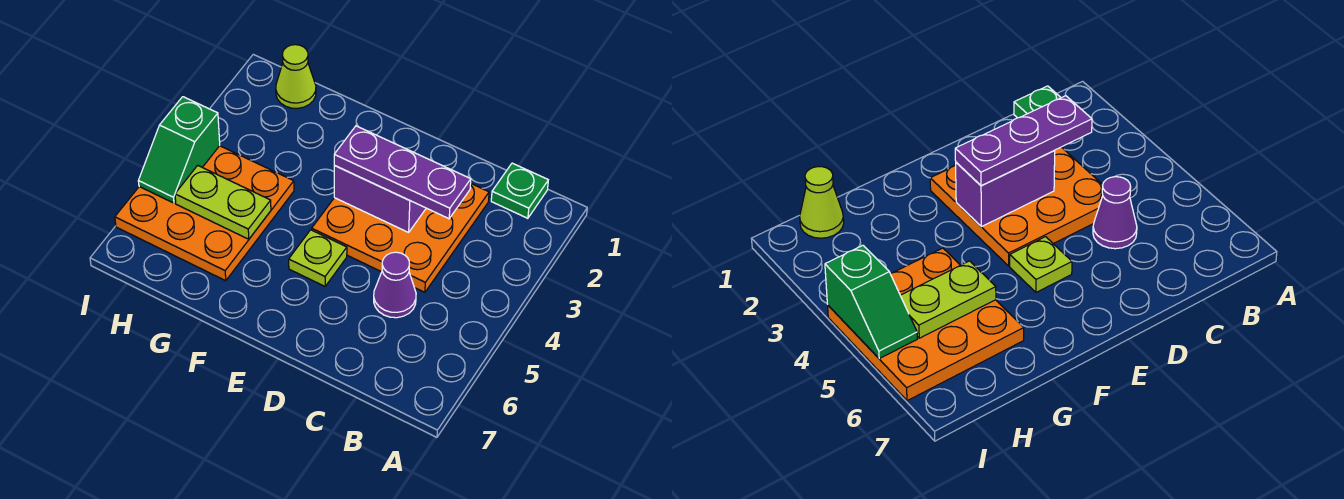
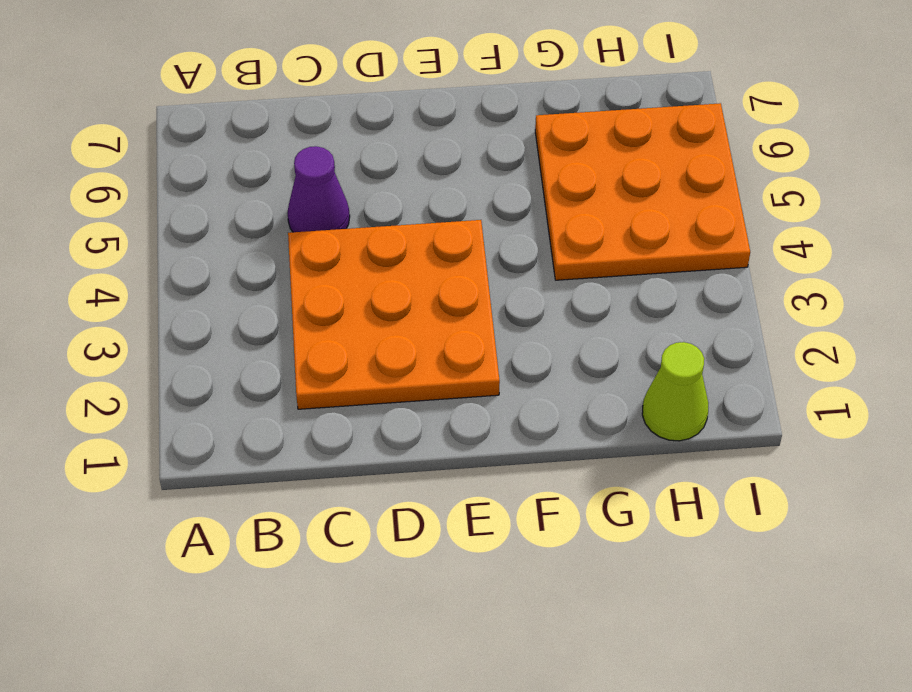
none -> green 1x1 plate [491,163,548,218]
none -> lime 1x1 plate [289,230,347,286]

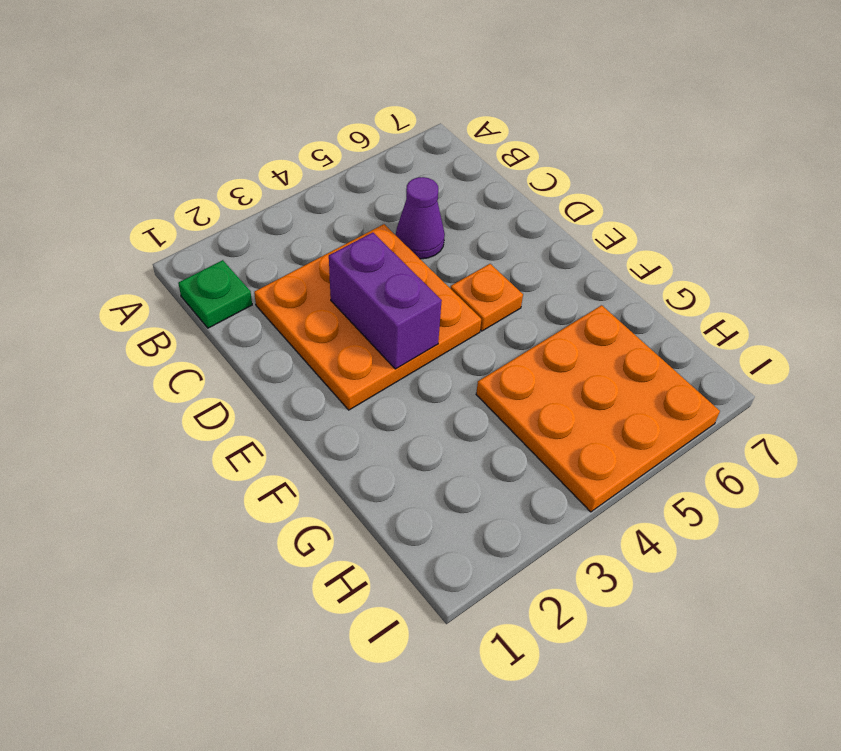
orange 1x1 plate [450,264,523,331] -> lime 1x1 plate [289,230,347,286]
none -> lime 1x1 cone [276,45,316,108]
none -> lime 1x2 plate [175,165,271,239]

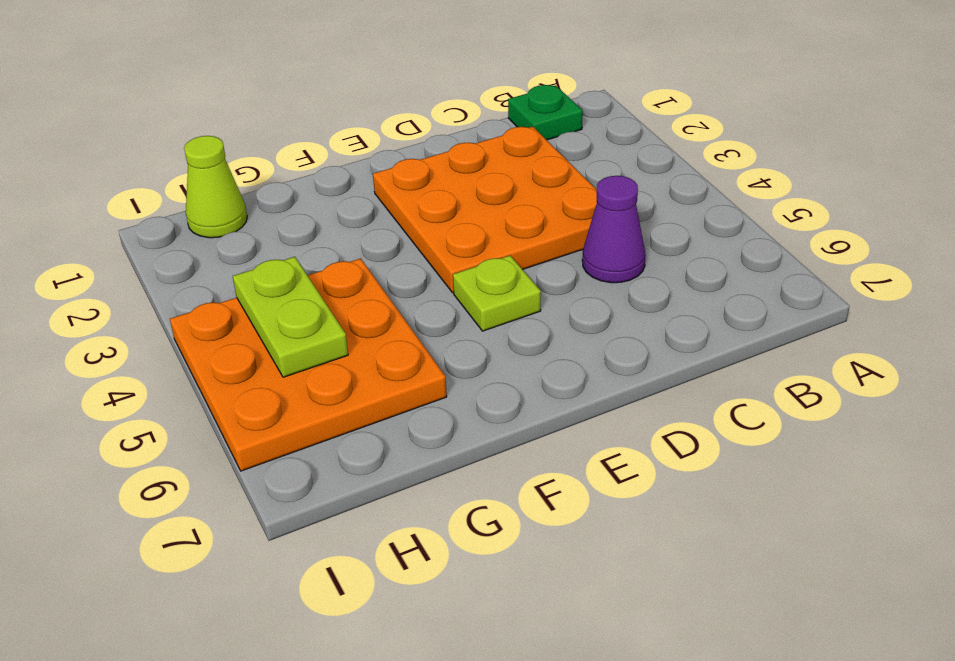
lime 1x2 plate [233,257,348,377] -> lime 1x2 plate turned to [175,165,271,239]
none -> purple 1x2 brick [334,166,426,232]
none -> green 1x2 slope [138,97,220,203]

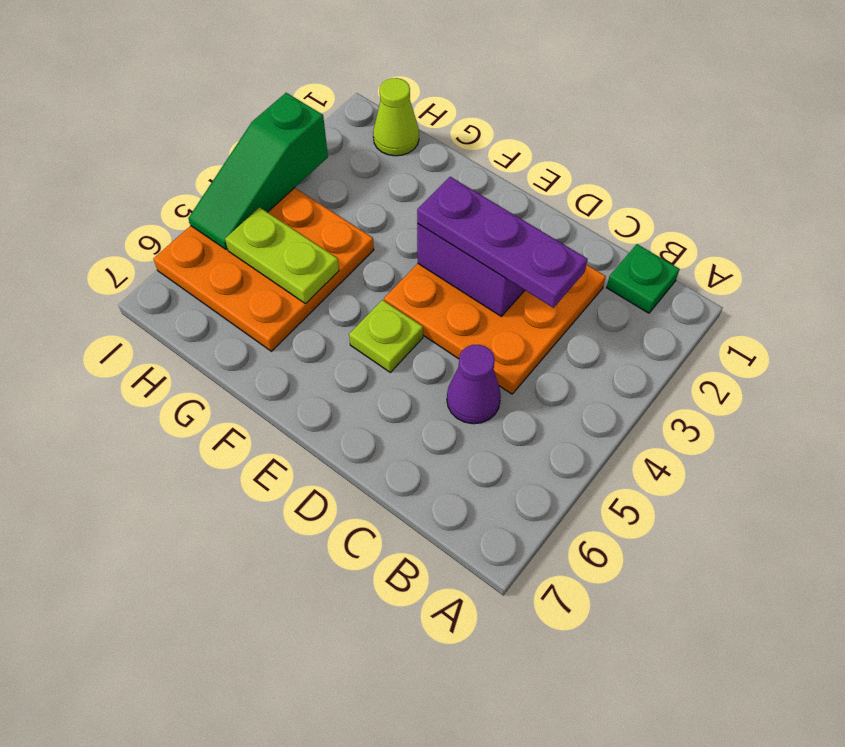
green 1x3 slope [188,93,328,249] -> green 1x2 slope [138,97,220,203]

